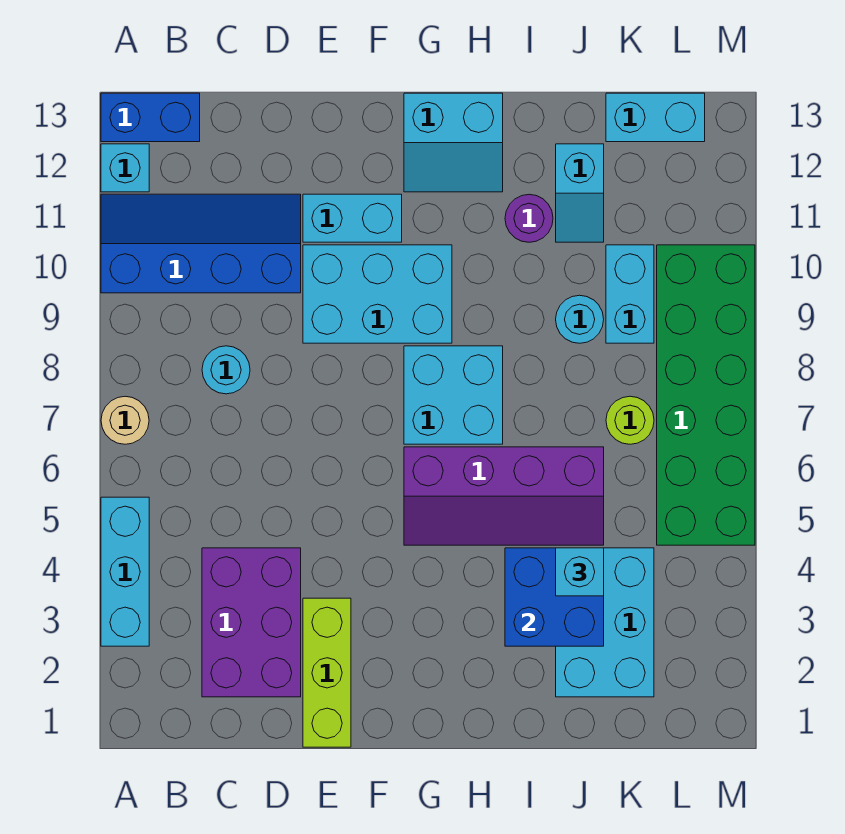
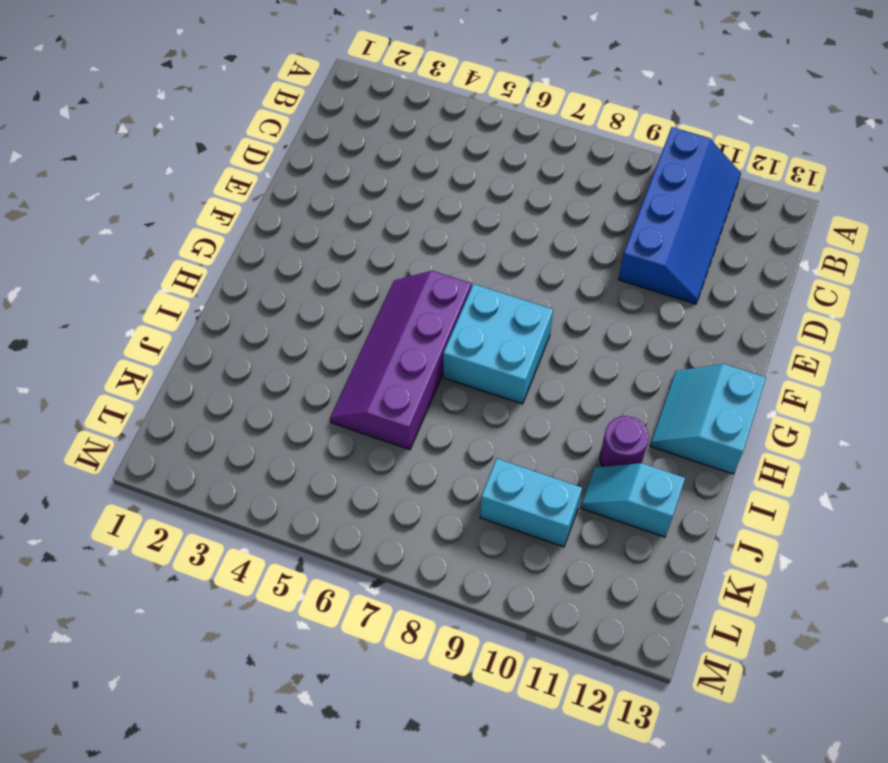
none -> cyan 1x3 brick [101,497,149,646]
none -> tan 1x1 round brick [101,396,149,444]
none -> cyan 1x1 brick [101,144,149,192]

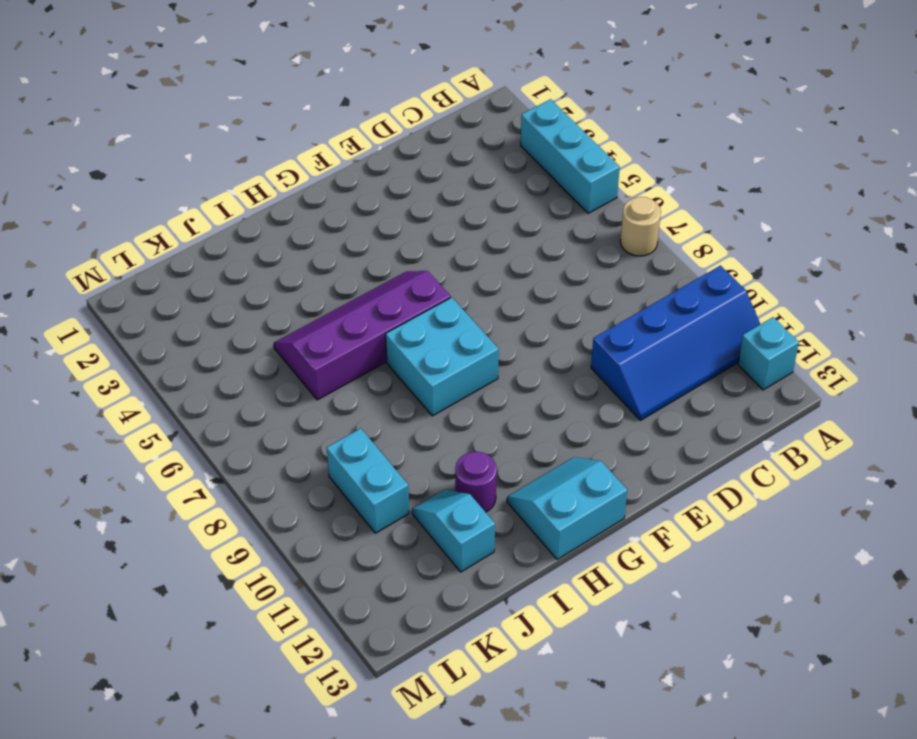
none -> blue 1x2 brick [101,93,200,142]
none -> purple 2x3 brick [202,548,301,697]
none -> cyan 1x1 round brick [202,346,250,394]

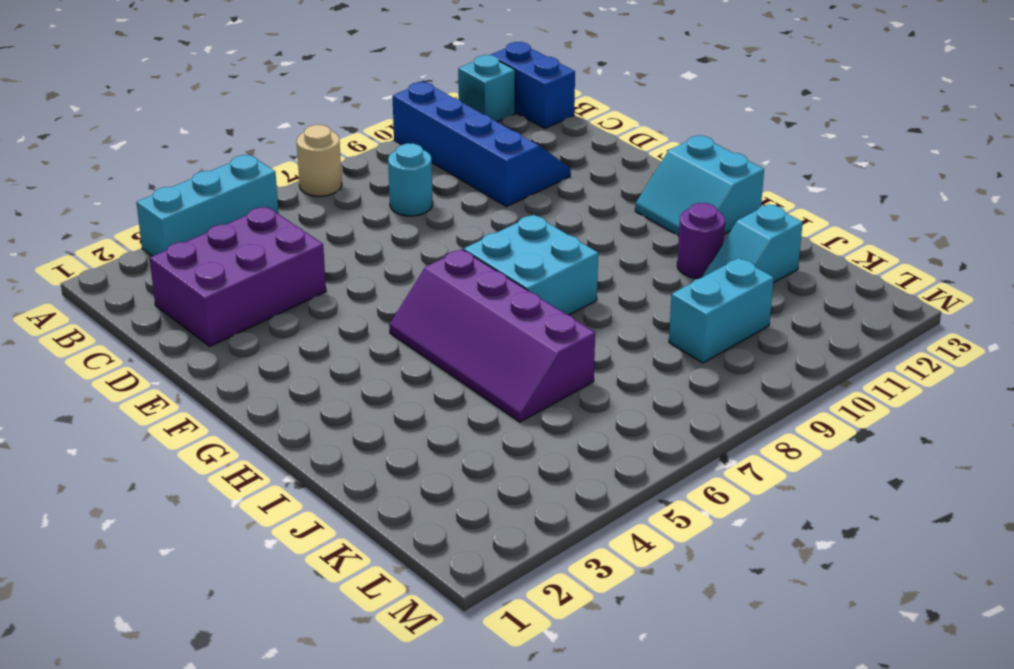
none -> lime 1x3 brick [303,598,351,747]
none -> cyan 2x3 brick [303,245,452,343]
none -> cyan 1x2 brick [303,194,402,242]

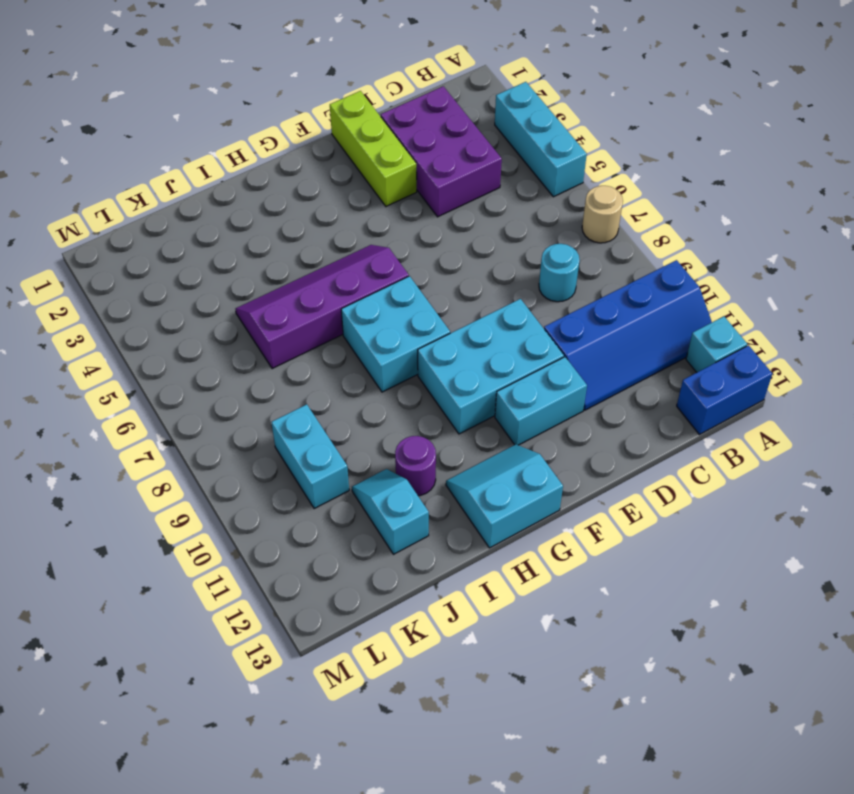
none -> cyan 2x3 brick [556,548,654,697]
none -> cyan 1x1 round brick [556,295,604,343]
none -> lime 1x1 round brick [606,396,654,444]

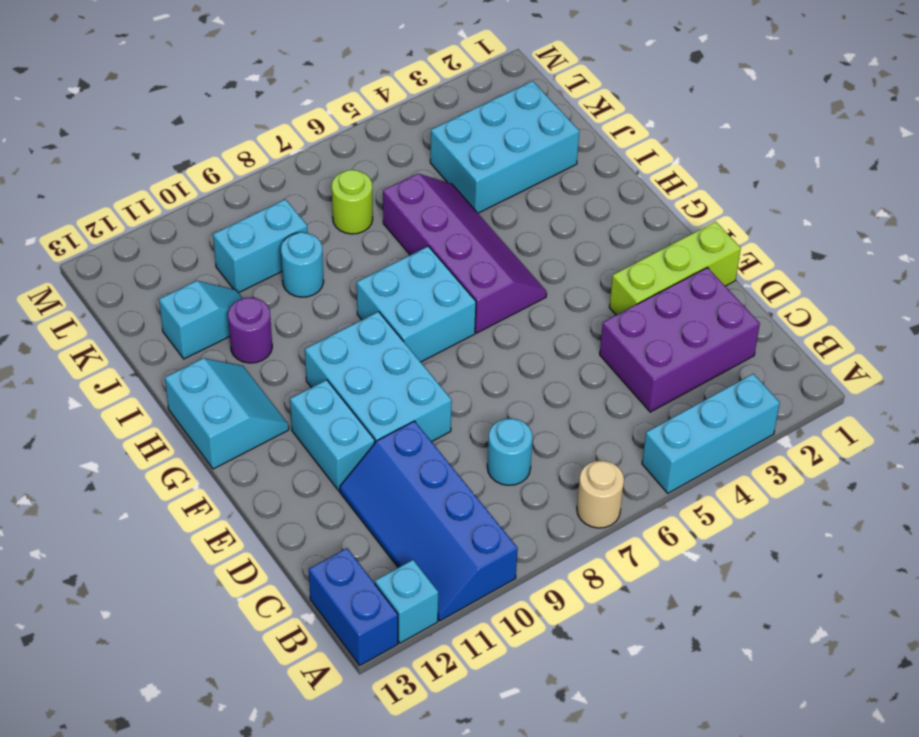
none -> cyan 1x2 brick [606,93,705,142]
none -> green 2x6 brick [657,245,755,545]
none -> blue 2x2 brick [505,548,604,646]

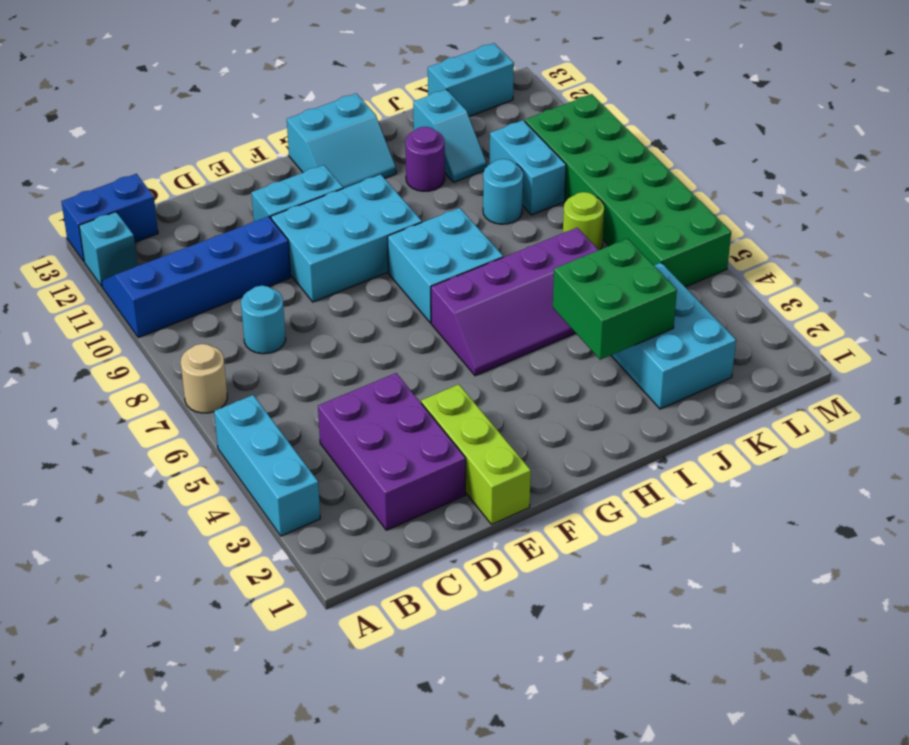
green 2x2 brick [553,239,677,360] -> blue 2x2 brick [505,548,604,646]
none -> cyan 1x1 brick [556,548,604,596]

